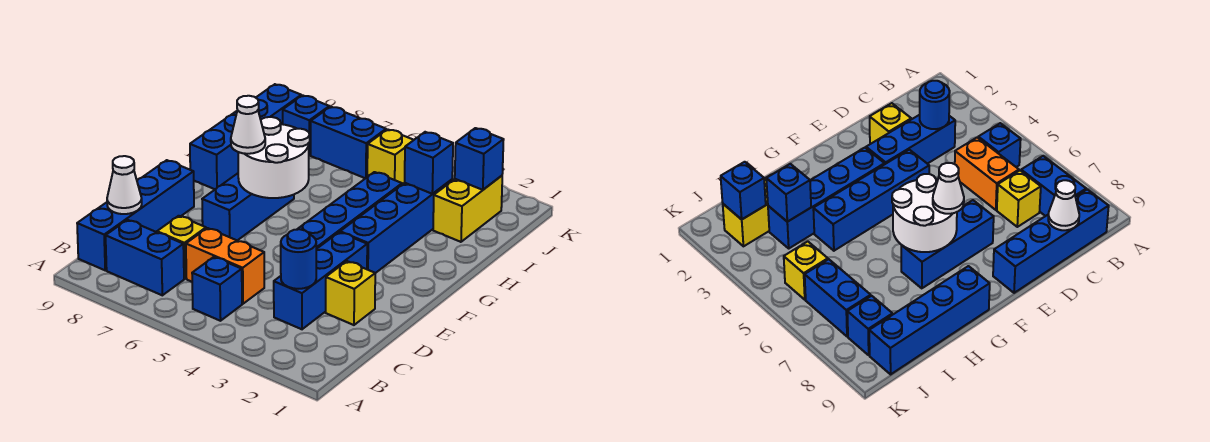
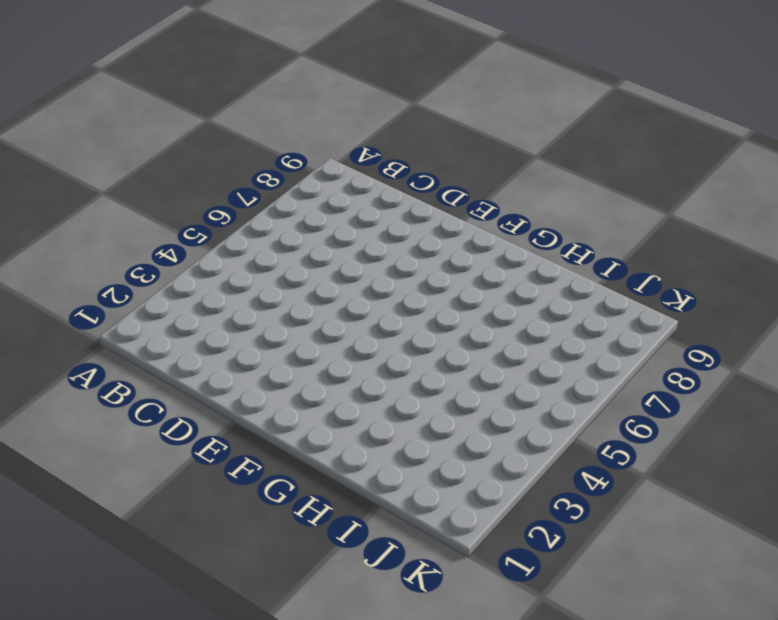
none -> blue 1x1 brick [192,257,242,321]
none -> blue 1x2 brick [106,220,184,295]
none -> blue 1x4 brick [77,160,194,270]

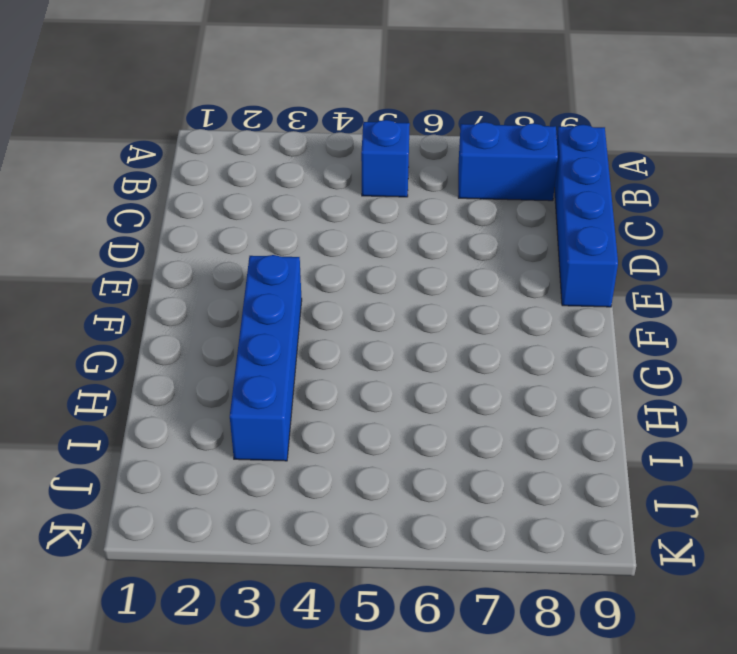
none -> blue 1x3 brick [274,232,367,329]
none -> orange 1x2 brick [186,228,264,304]
none -> yellow 1x1 brick [157,216,206,279]

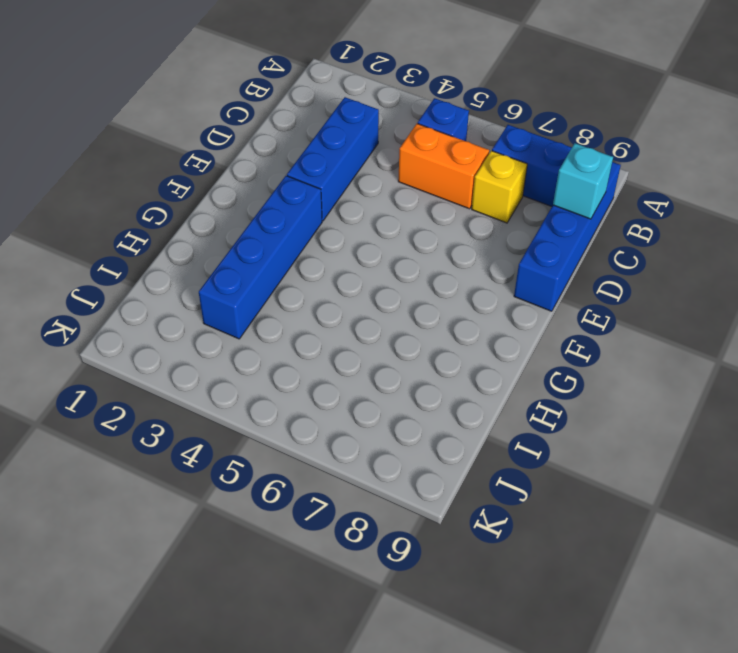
cyan 1x1 brick [553,143,613,219] -> white 1x1 cone [107,156,142,214]
none -> yellow 1x1 brick [326,261,375,325]
none -> blue 1x4 brick [297,172,402,249]
none -> blue 1x3 brick [202,173,294,241]

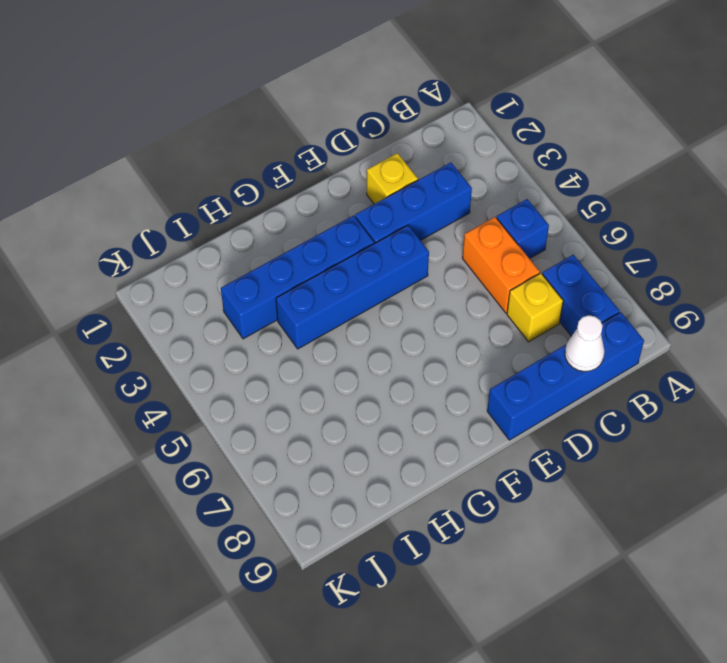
none -> blue 1x3 brick [202,173,294,241]
none -> blue 1x4 brick [190,84,301,189]
none -> yellow 1x2 brick [433,176,502,242]

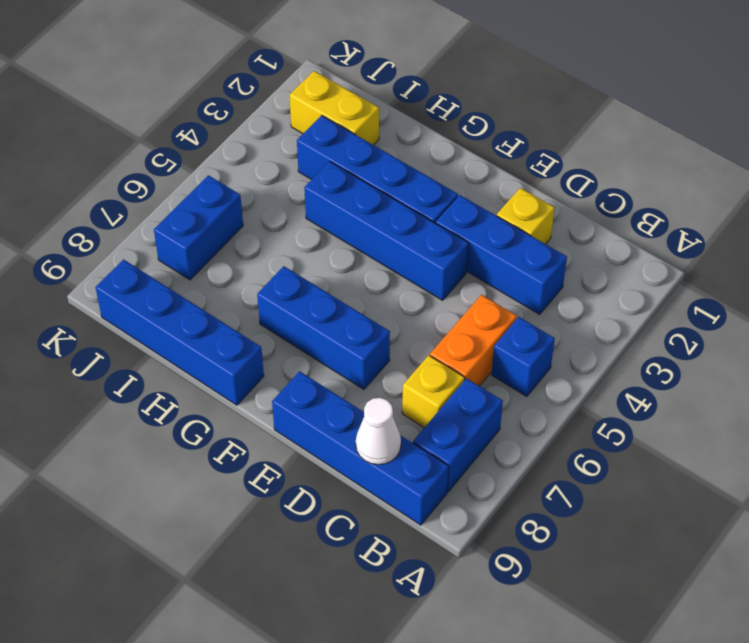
none -> yellow 1x1 brick [367,129,413,184]
none -> blue 1x1 brick [283,95,329,155]
none -> blue 1x1 round brick [281,229,316,289]

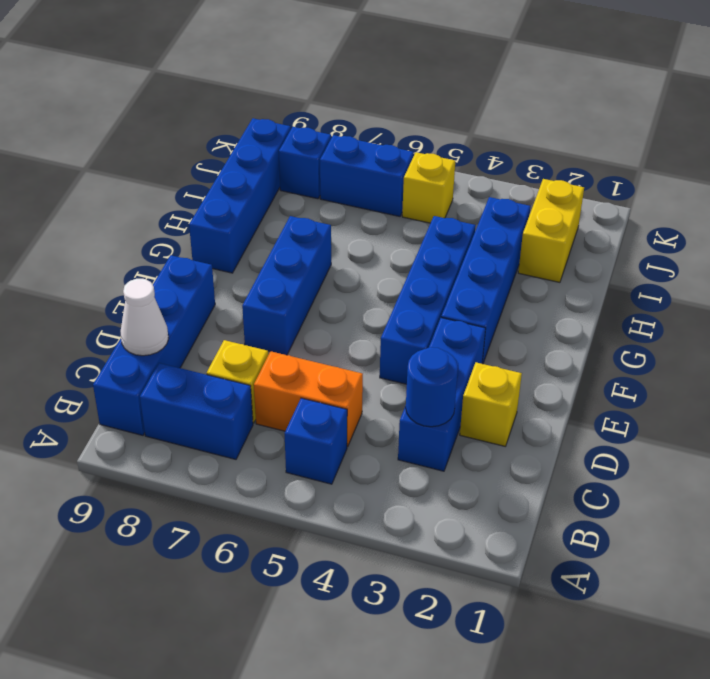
none -> white 2x2 round brick [238,117,310,198]
none -> blue 1x1 brick [405,132,453,194]
none -> blue 1x1 brick [455,128,504,190]

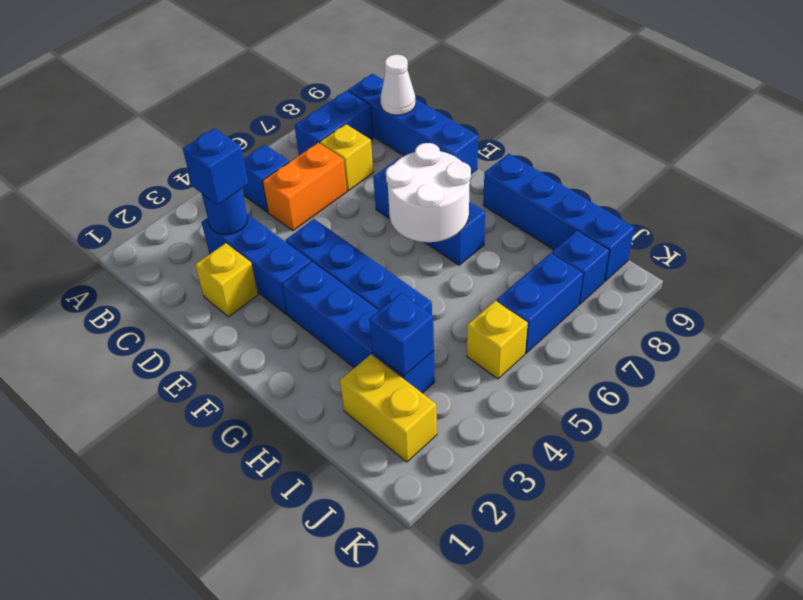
blue 1x1 brick [183,128,248,205] -> blue 1x1 brick moved to [455,128,504,190]
none -> white 1x1 cone [231,96,265,154]

